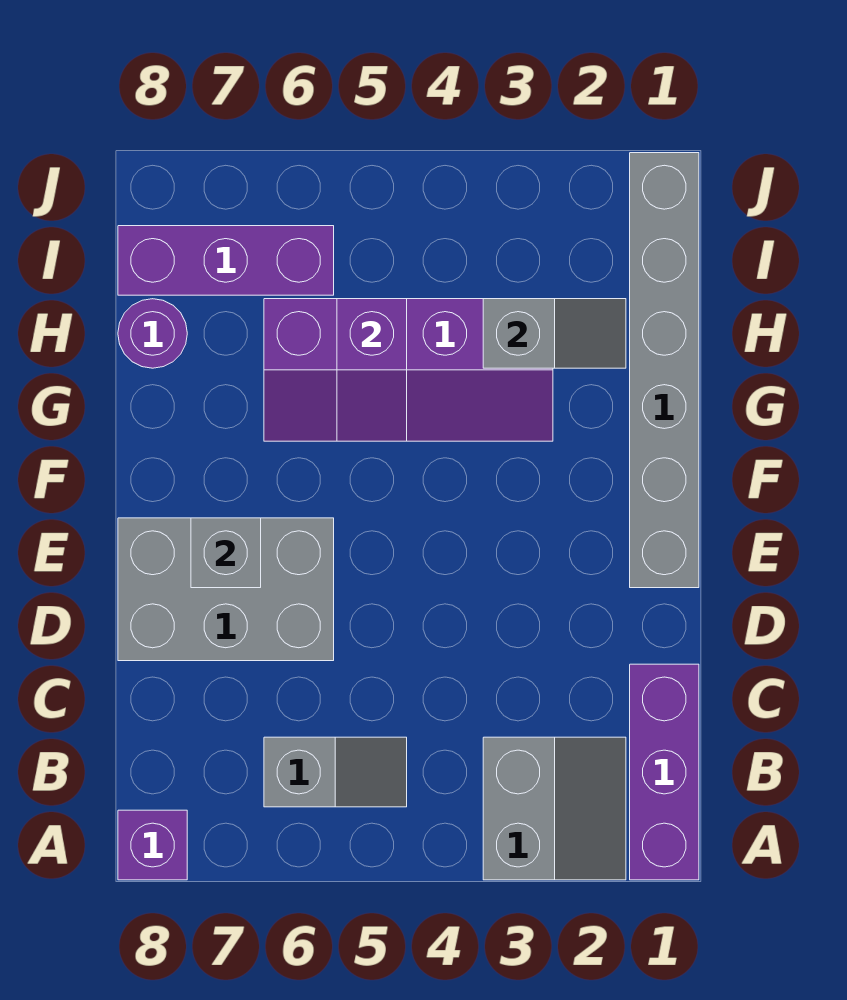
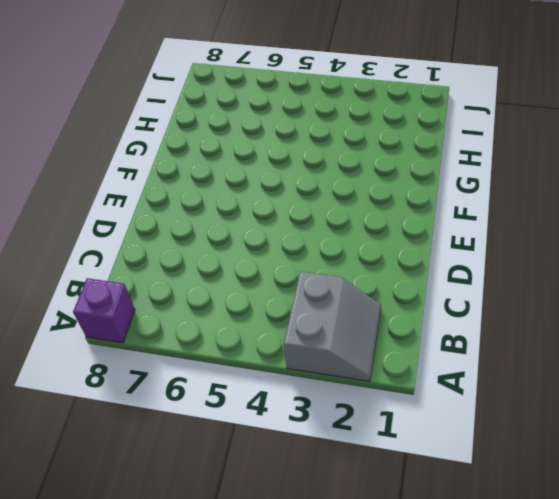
none -> purple 1x3 brick [630,664,699,880]
none -> grey 1x2 slope [264,737,407,807]
none -> grey 2x3 brick [118,518,334,661]

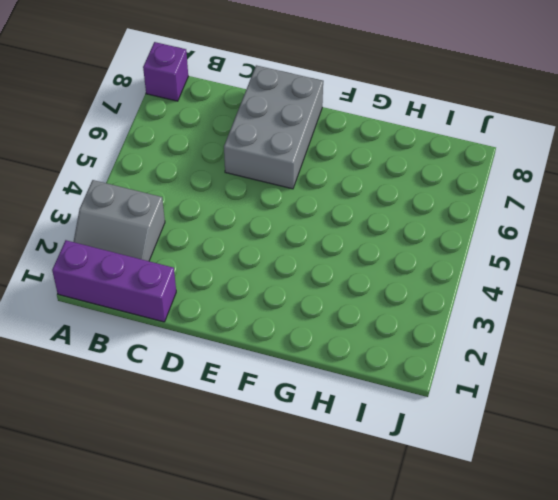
none -> grey 1x2 slope [264,737,407,807]
none -> grey 1x6 brick [630,153,699,588]
none -> purple 2x4 slope [264,299,553,441]

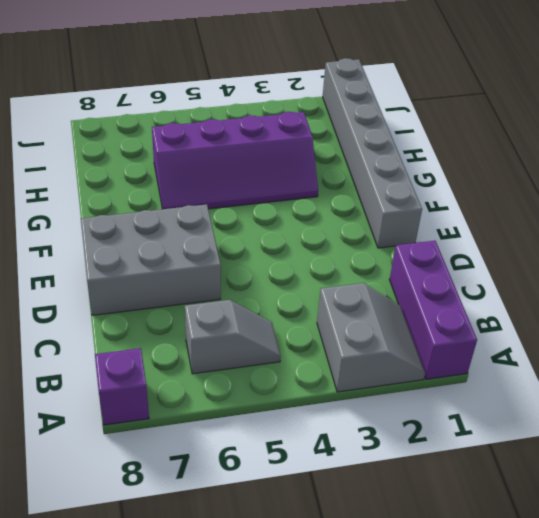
none -> purple 1x1 round brick [118,299,187,368]
none -> purple 1x3 brick [118,226,334,295]
none -> grey 1x1 brick [191,518,261,588]

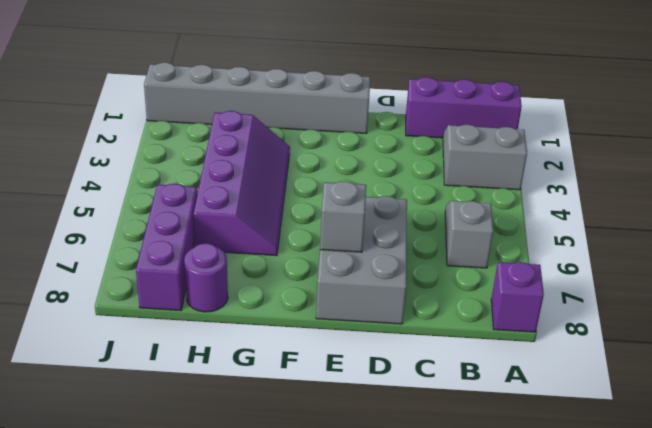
none -> purple 1x2 slope [337,299,407,441]
none -> grey 1x2 slope [483,299,626,368]

